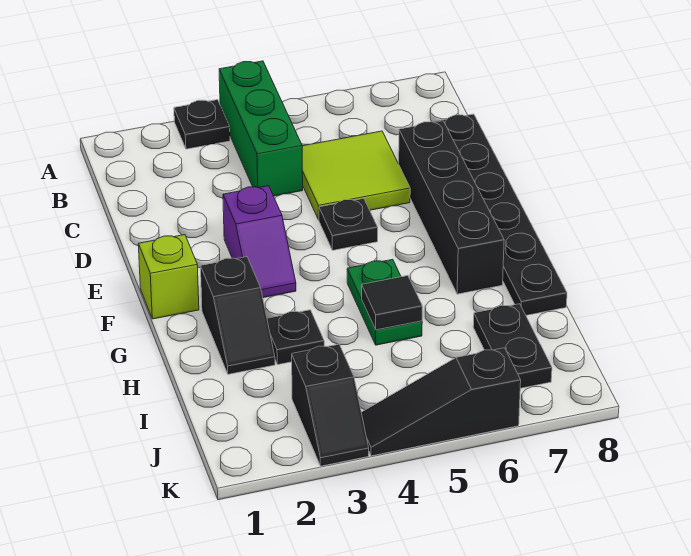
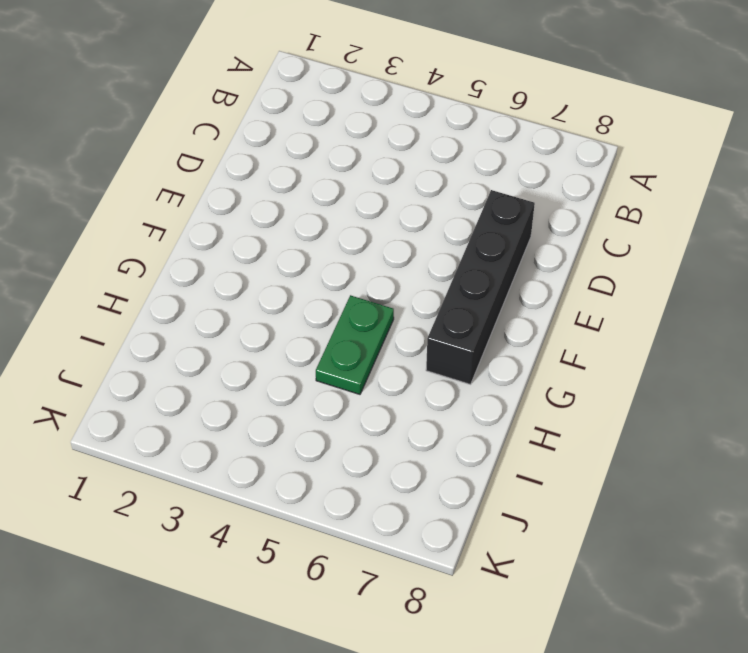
none -> black 1x1 plate [174,100,230,149]
none -> green 1x3 brick [219,61,303,196]
none -> lime 2x2 tile [302,131,410,220]

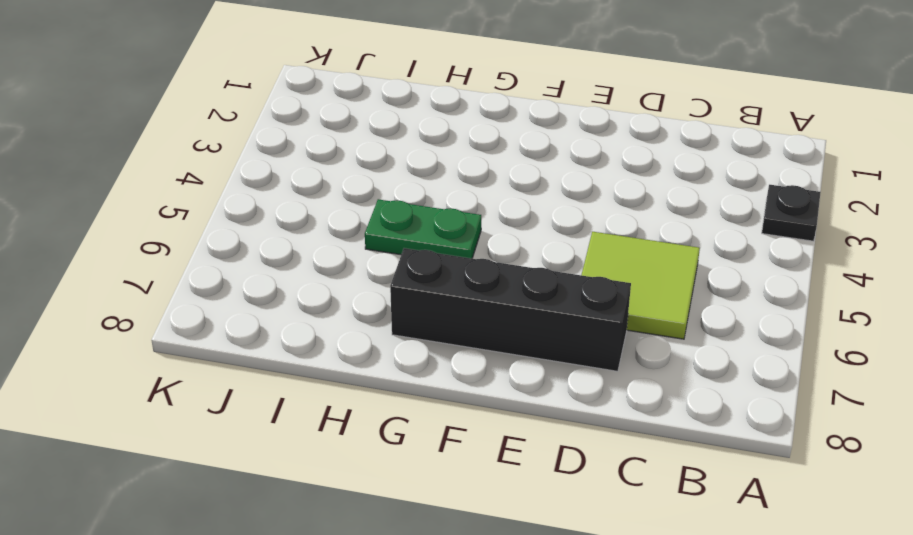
none -> green 1x3 brick [219,61,303,196]
none -> black 1x6 plate [434,114,567,315]
none -> purple 1x2 slope [223,186,296,298]

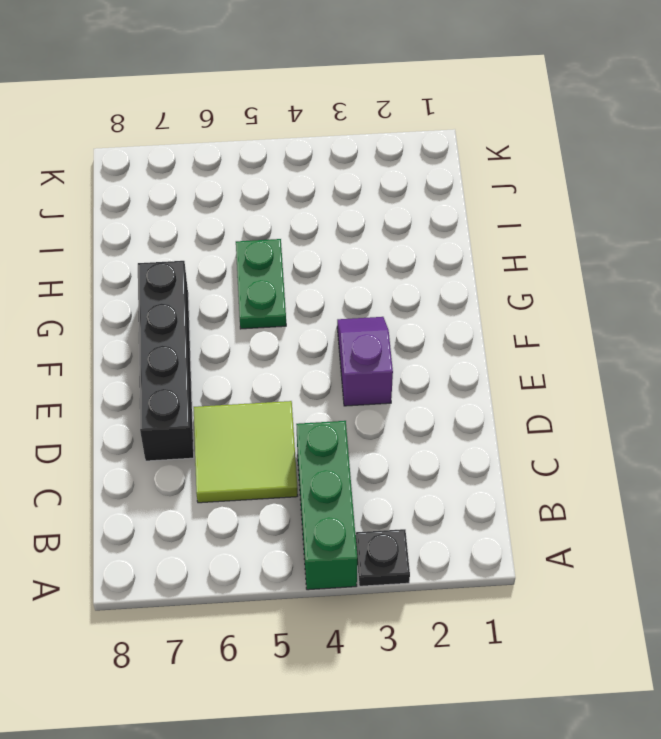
none -> black 1x6 plate [434,114,567,315]
none -> black 1x1 plate [319,198,378,250]
none -> lime 1x1 brick [138,235,199,319]

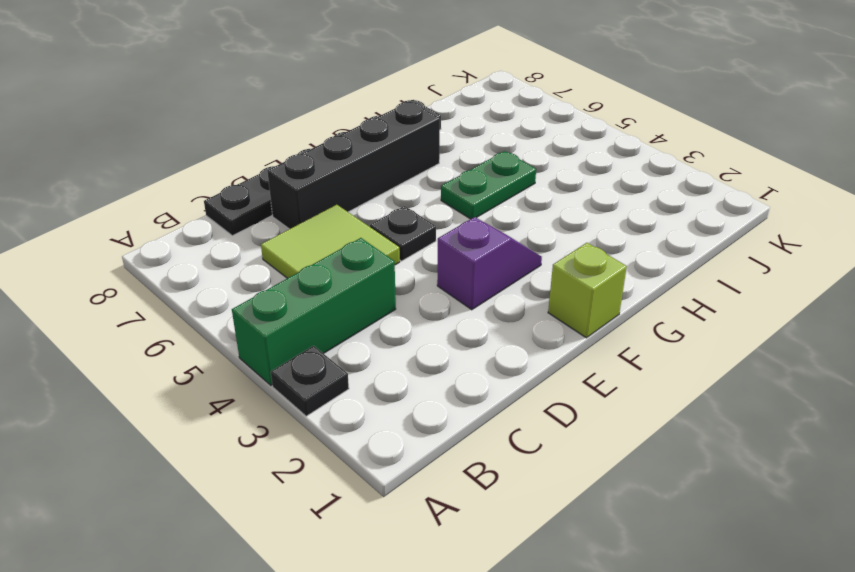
none -> black 1x2 slope [200,257,275,374]
none -> black 1x1 plate [267,310,324,365]
none -> black 1x2 plate [473,304,552,388]

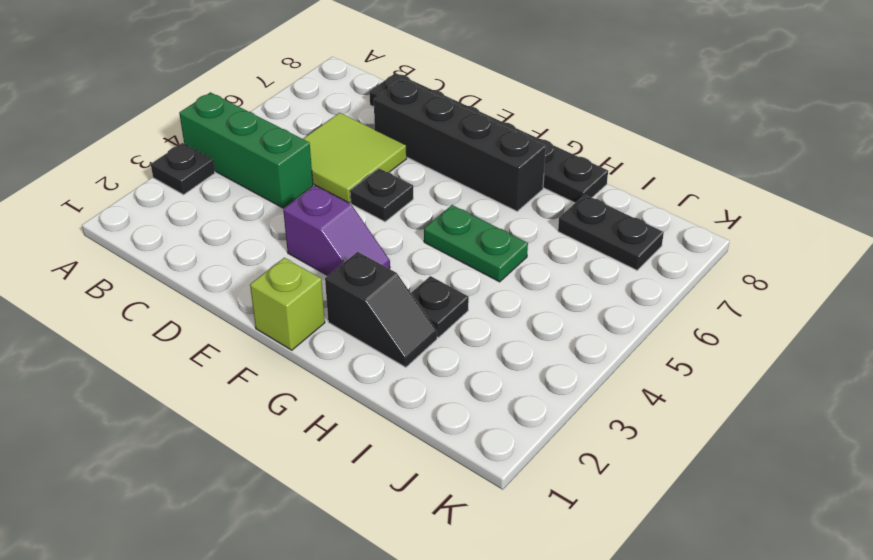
none -> black 1x2 slope [292,344,369,466]
none -> black 1x3 slope [361,348,521,456]
none -> black 1x1 tile [362,276,422,330]

